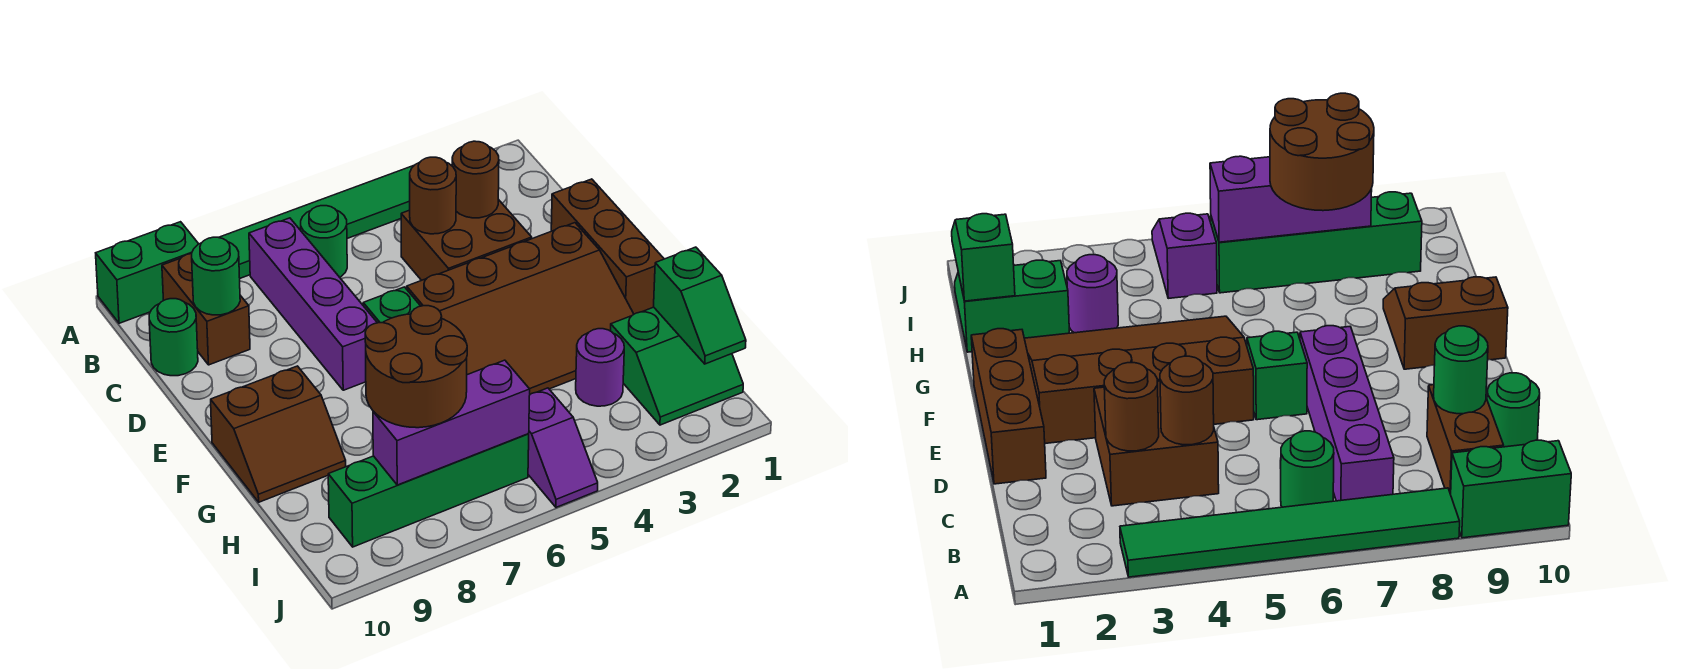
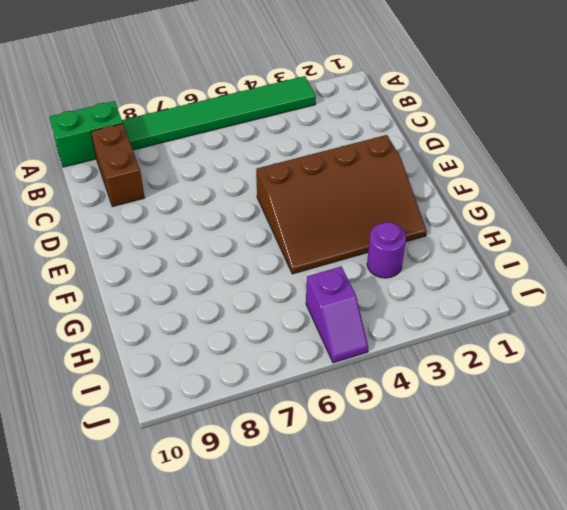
none -> green 1x1 round brick [301,206,347,277]
none -> purple 1x4 brick [249,218,377,390]
none -> brown 2x2 brick [401,199,532,280]

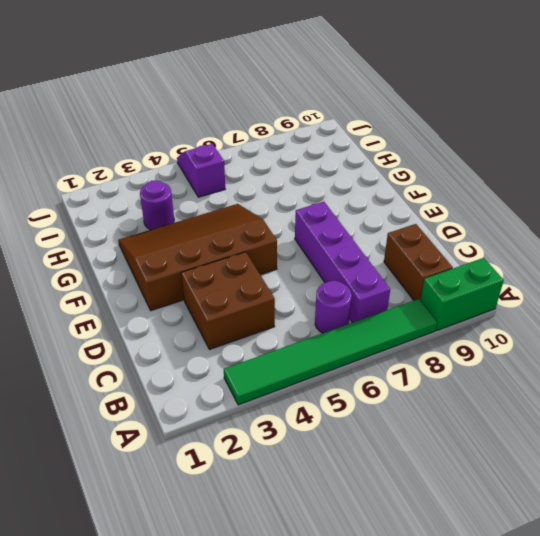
purple 1x1 round brick [315,281,352,333] -> green 1x1 round brick [301,206,347,277]
none -> green 1x1 round brick [149,299,198,376]
none -> brown 1x3 brick [551,179,664,314]
none -> green 1x1 brick [363,287,420,323]

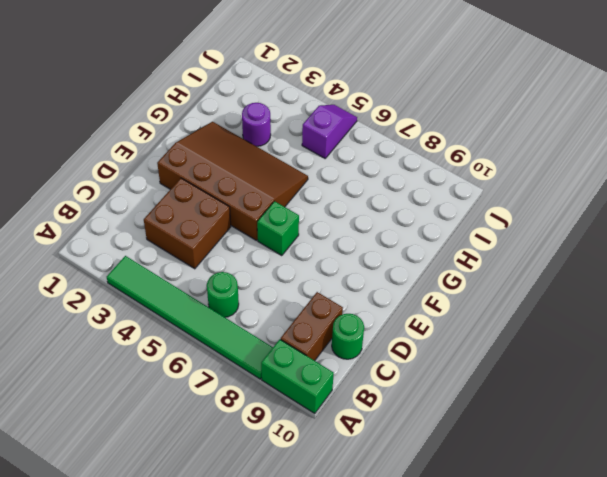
none -> purple 1x4 brick [249,218,377,390]
none -> brown 1x3 brick [551,179,664,314]
none -> brown 2x2 slope [211,366,346,502]

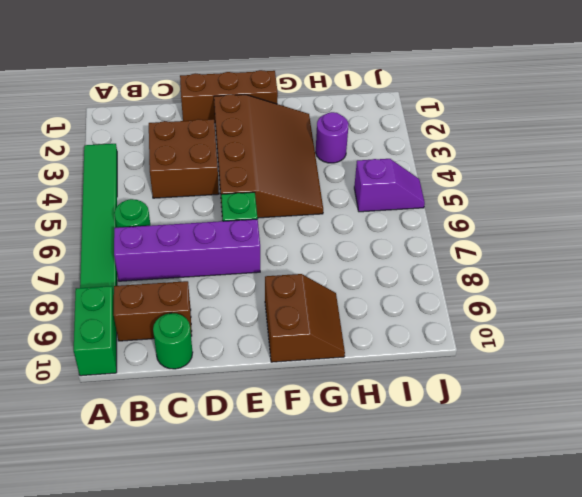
none -> green 2x2 slope [611,307,743,425]
none -> green 1x4 brick [328,434,529,547]
none -> brown 1x1 round brick [452,141,499,218]

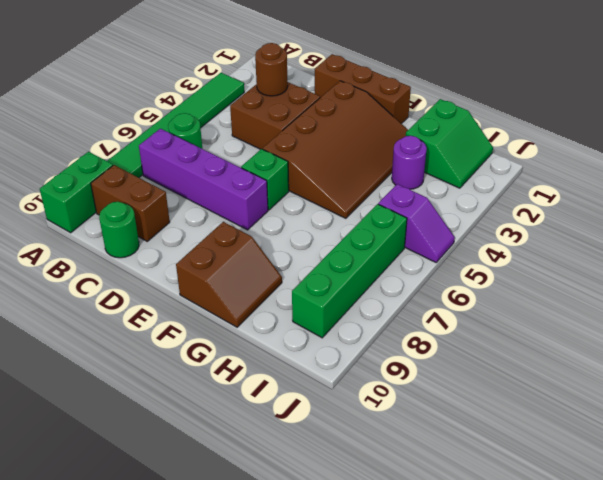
none -> brown 1x1 round brick [410,157,456,234]
none -> green 1x1 round brick [192,237,240,315]
none -> green 1x2 slope [654,247,746,364]

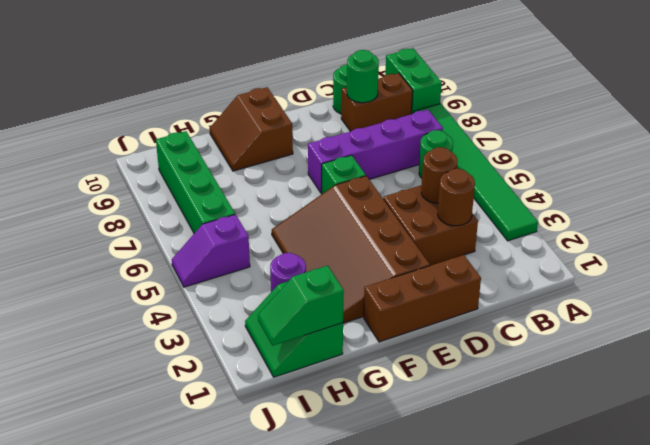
none -> purple 1x3 brick [373,360,530,485]
none -> brown 2x2 round brick [365,306,467,428]

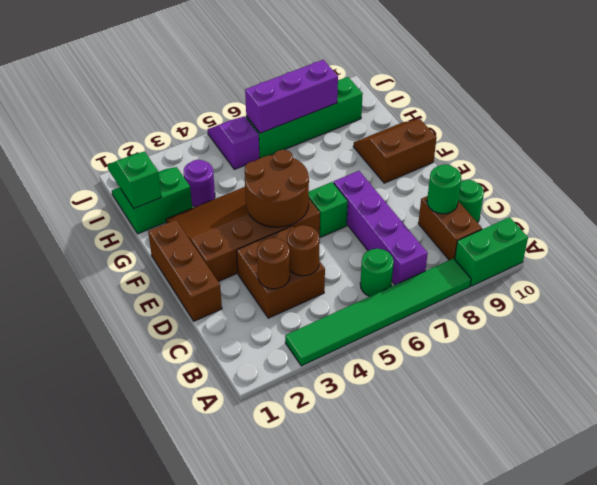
brown 2x2 round brick [245,150,309,227] -> brown 2x2 round brick moved to [365,306,467,428]

